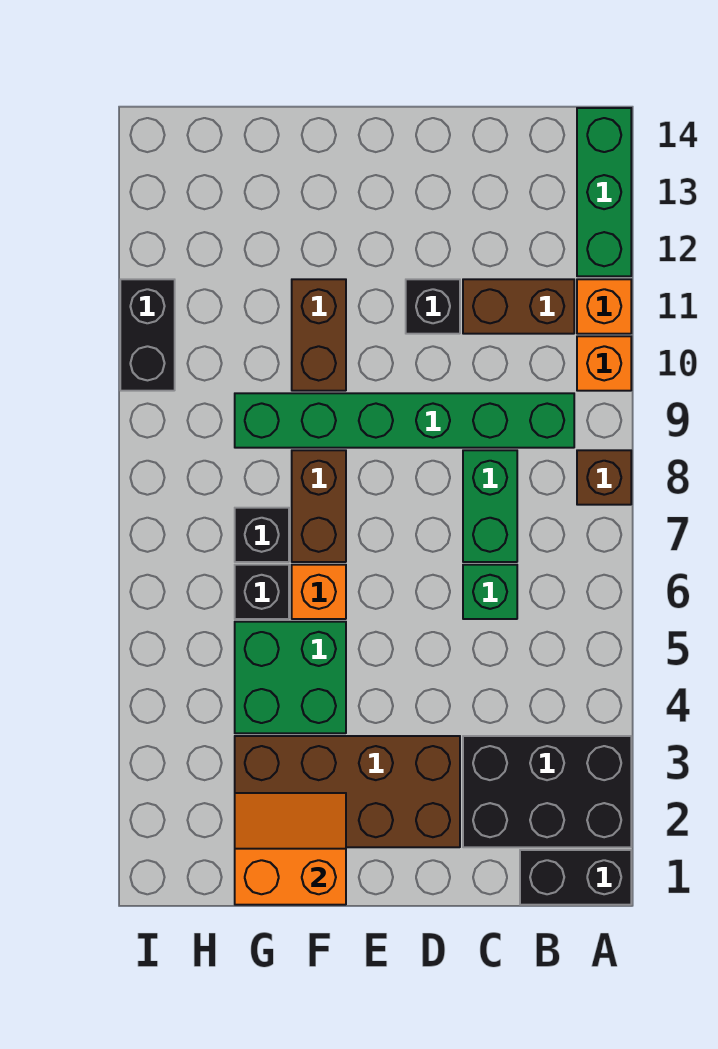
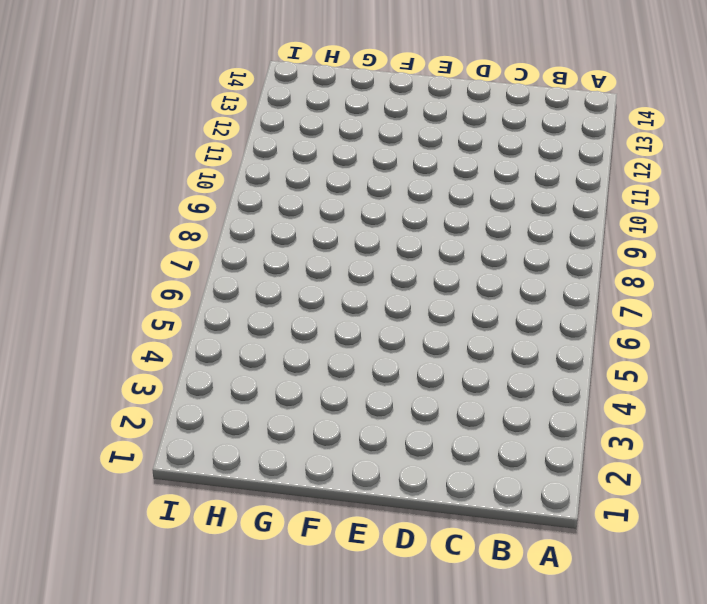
none -> black 1x2 brick [520,850,631,905]
none -> black 2x3 brick [463,736,631,847]
none -> brown 1x1 brick [577,450,631,505]

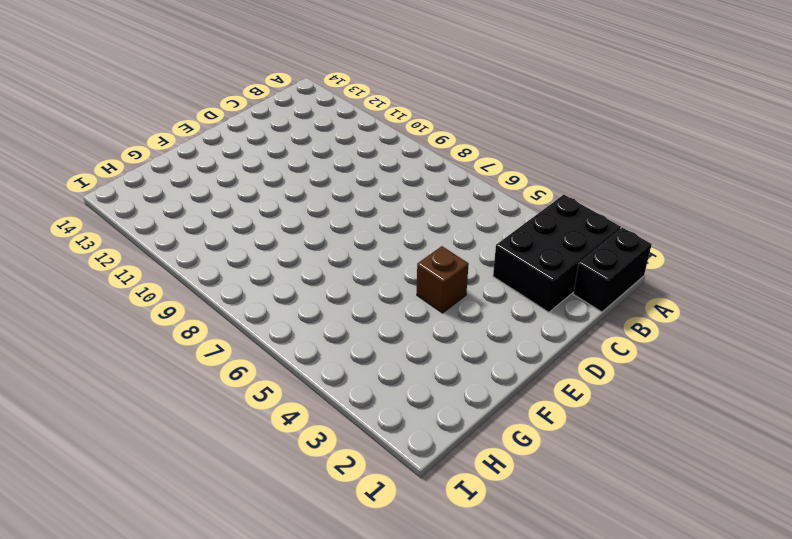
brown 1x1 brick [417,246,469,313] -> brown 1x1 brick moved to [577,450,631,505]
none -> orange 1x1 brick [577,336,631,391]
none -> orange 1x1 brick [577,279,631,334]
none -> green 1x3 brick [577,108,631,276]

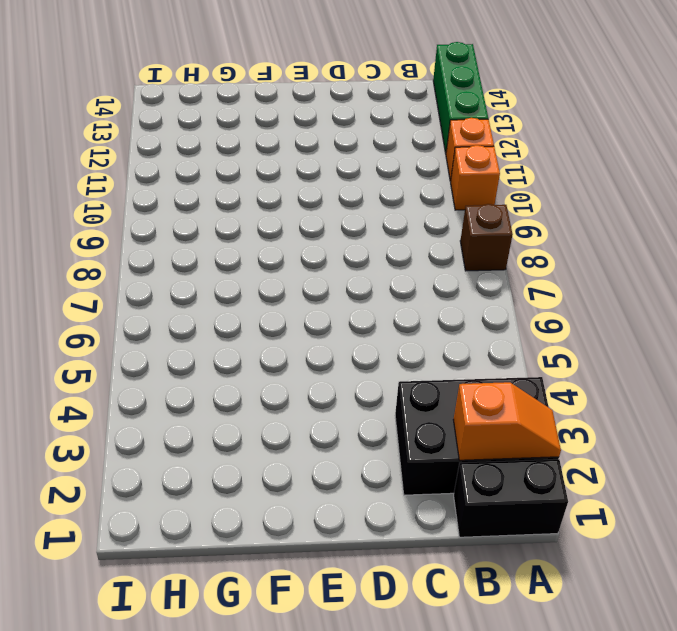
orange 1x2 slope [453,382,561,460] -> none
none -> green 1x6 brick [235,393,574,448]
none -> brown 1x2 brick [463,279,574,334]
none -> green 1x1 brick [463,565,517,619]

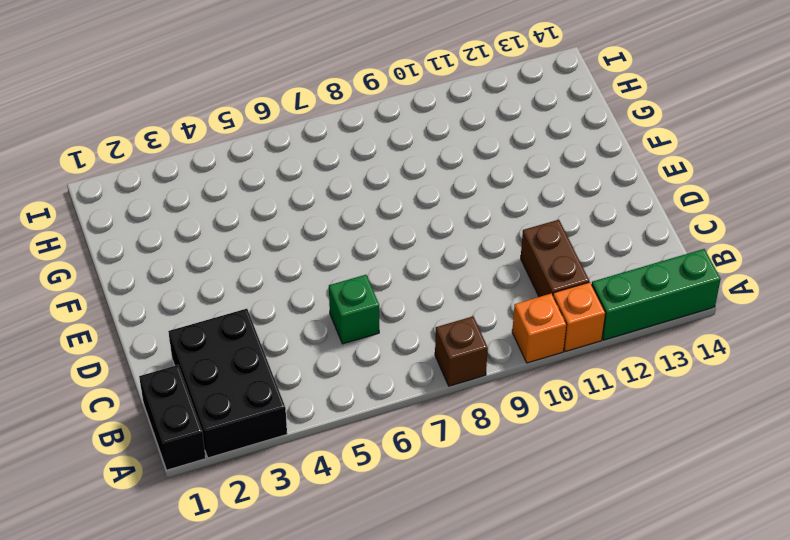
none -> green 1x6 brick [235,393,574,448]
none -> green 1x2 brick [463,450,517,562]
none -> brown 2x4 brick [235,736,460,847]

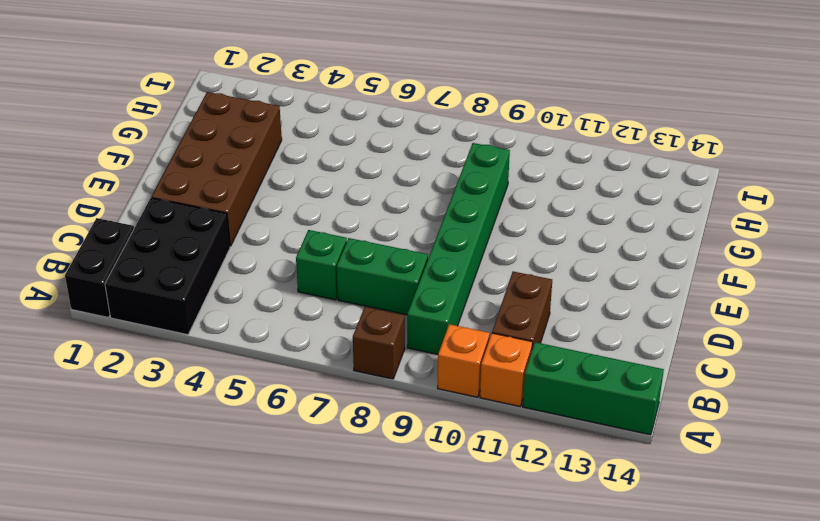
none -> black 1x1 brick [406,279,460,334]
none -> green 2x2 brick [235,622,346,733]
none -> orange 1x1 brick [292,565,346,619]

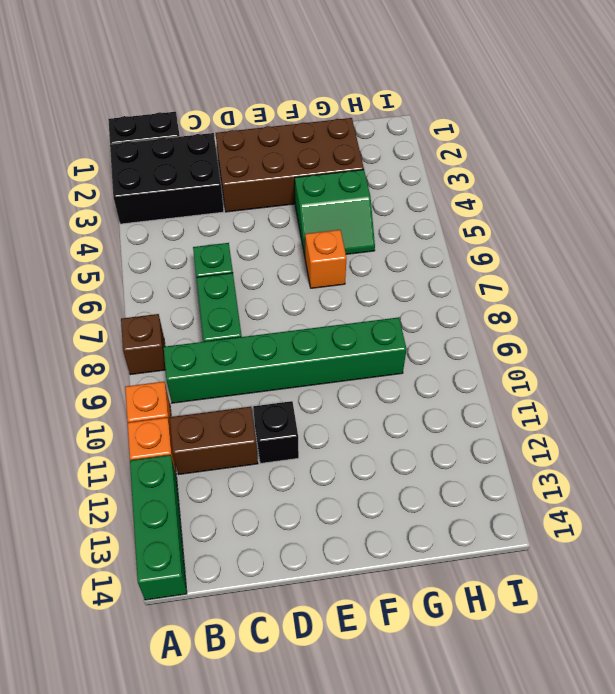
green 2x2 slope [295,170,375,256] -> green 2x2 brick [235,622,346,733]
none -> brown 1x2 brick [292,450,346,562]
none -> brown 1x2 brick [292,279,346,391]
none -> black 1x1 brick [235,565,289,619]

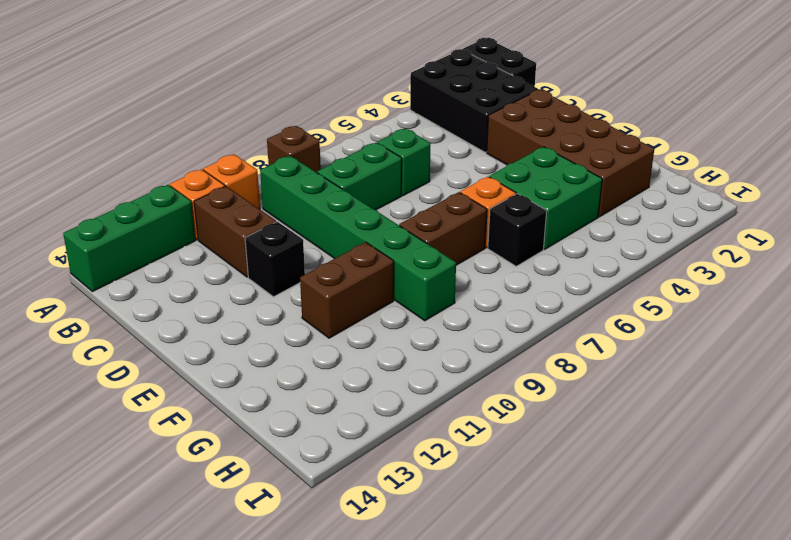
none -> black 1x1 brick [235,508,289,562]
none -> black 1x2 brick [120,279,175,391]
none -> orange 2x2 slope [235,793,346,905]

